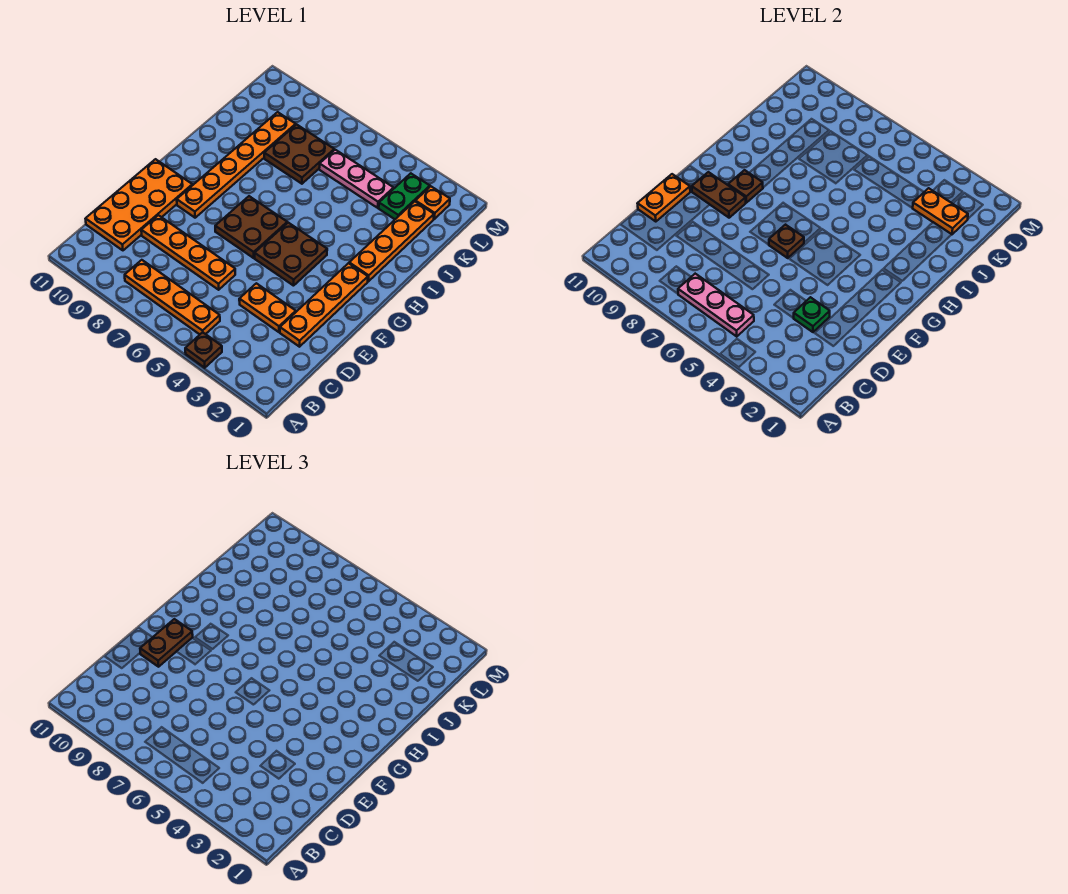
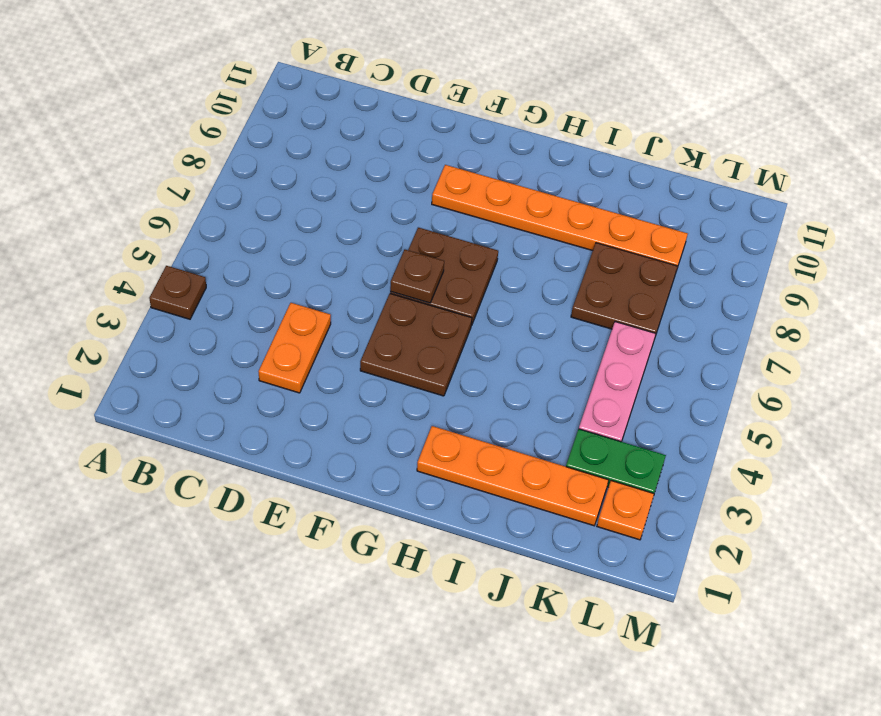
none -> orange 1x4 plate [125,260,220,334]
none -> orange 2x4 plate [86,159,192,250]
none -> orange 1x4 plate [280,263,368,347]

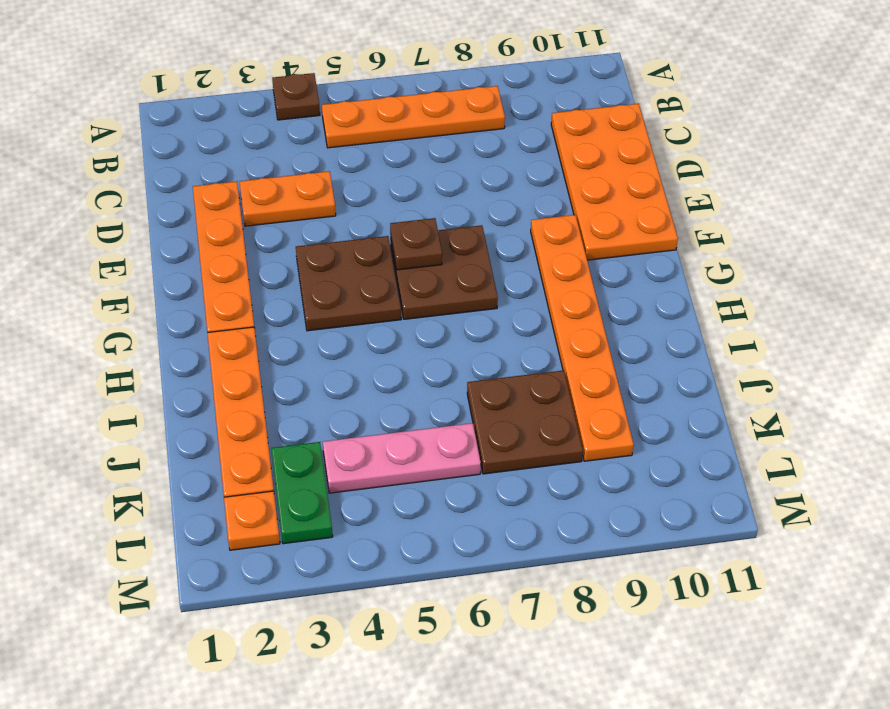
none -> orange 1x4 plate [141,215,235,290]
none -> pink 1x3 plate [678,274,754,336]
none -> green 1x1 plate [794,297,830,332]

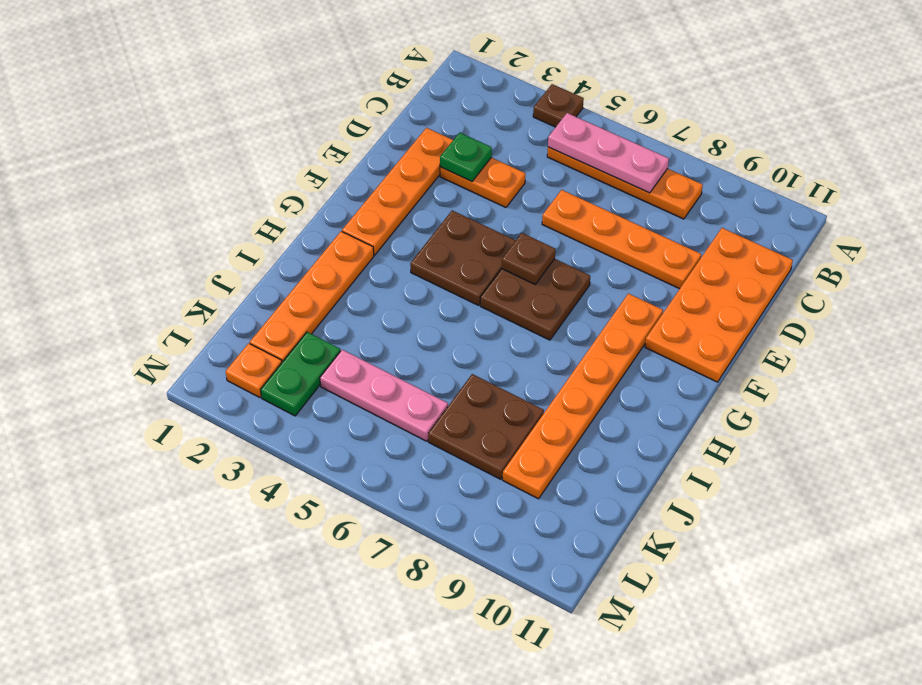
none -> orange 1x2 plate [637,174,690,222]
none -> brown 1x2 plate [692,172,746,218]
none -> brown 1x1 plate [728,170,763,203]

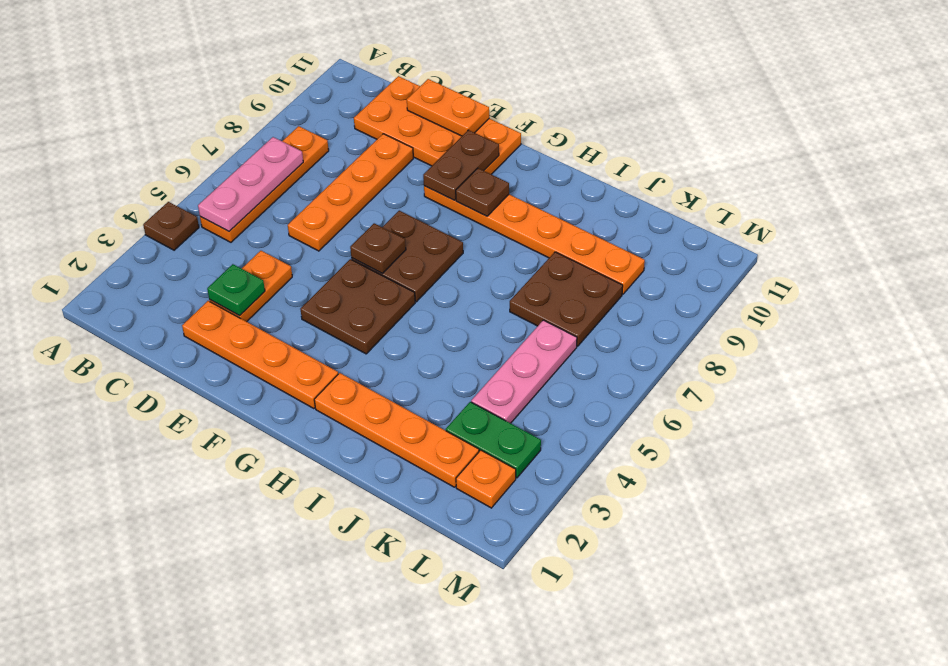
none -> orange 1x2 plate [913,188,968,234]
none -> brown 1x2 plate [140,619,193,667]

